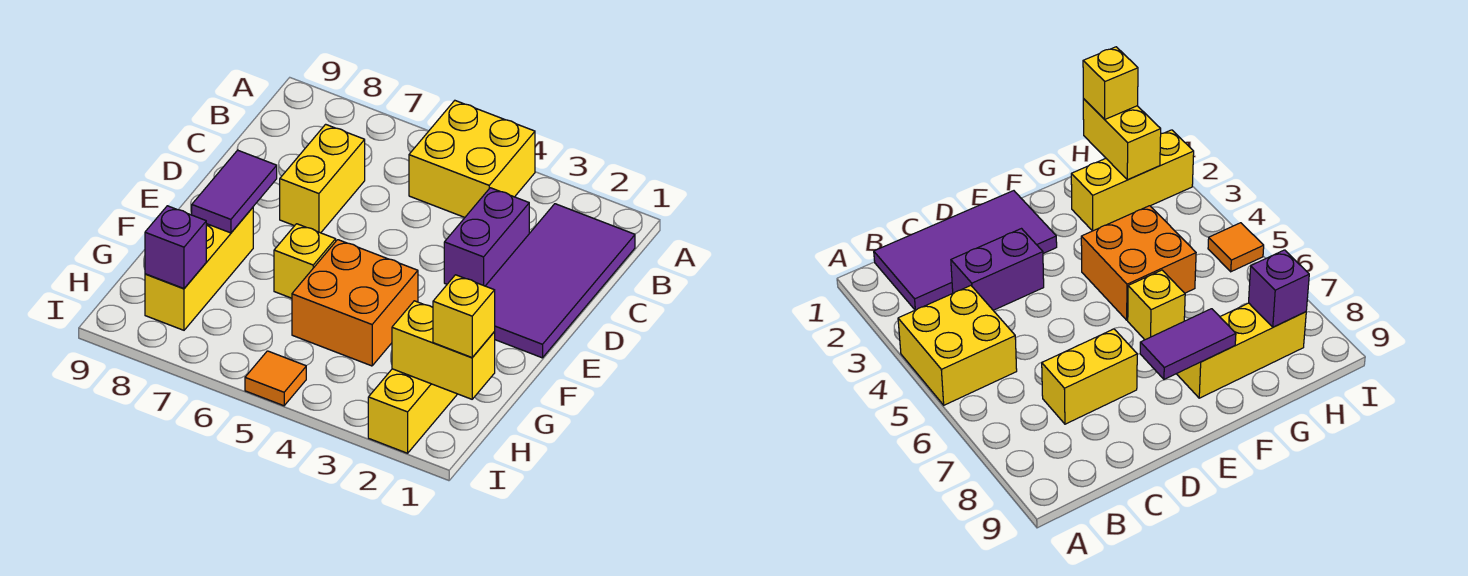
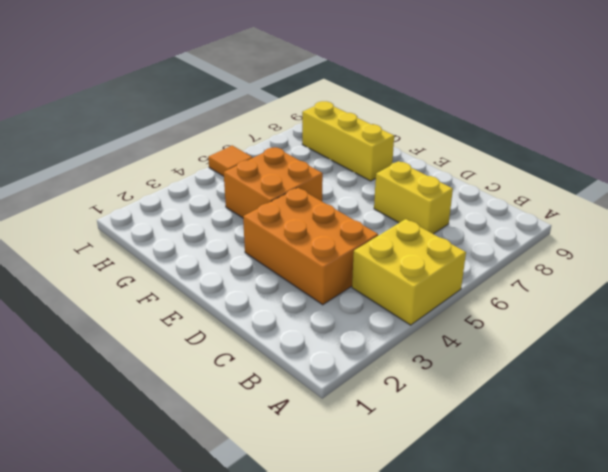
orange 2x3 brick [243,188,378,305] -> purple 1x2 brick [444,188,529,286]
none -> purple 2x4 tile [486,204,635,358]
none -> yellow 1x1 brick [274,224,336,298]
none -> yellow 1x3 brick [368,369,457,453]

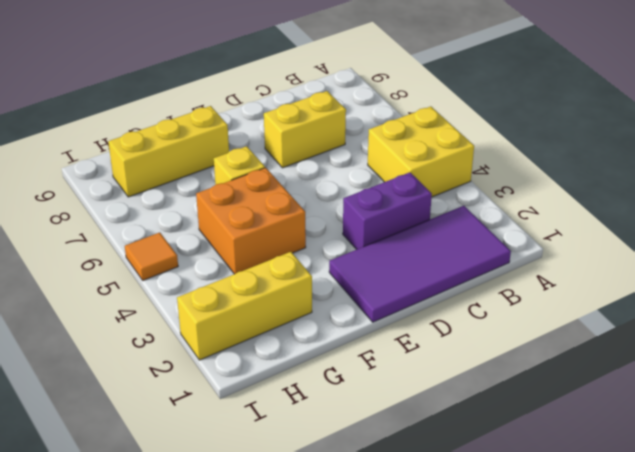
none -> purple 1x2 tile [192,150,277,233]
none -> yellow 1x2 brick [392,301,495,399]
none -> purple 1x1 brick [145,206,206,288]

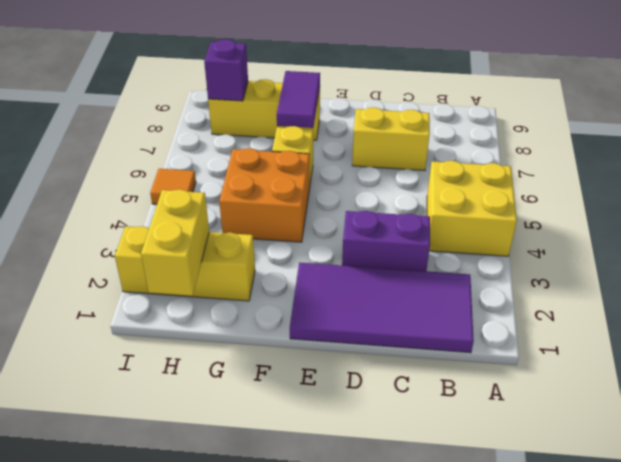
purple 1x2 tile [277,71,320,128] -> purple 1x2 tile turned to [192,150,277,233]
none -> yellow 1x1 brick [433,275,495,357]

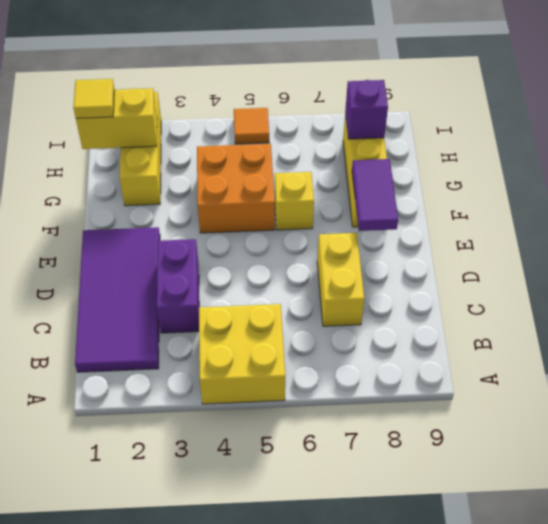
yellow 1x1 tile [73,79,115,118] -> yellow 1x1 brick [433,275,495,357]

